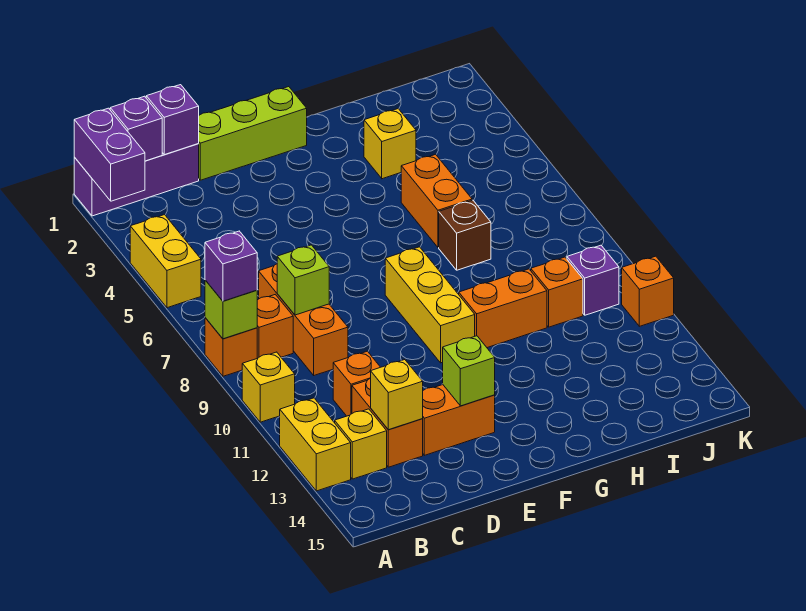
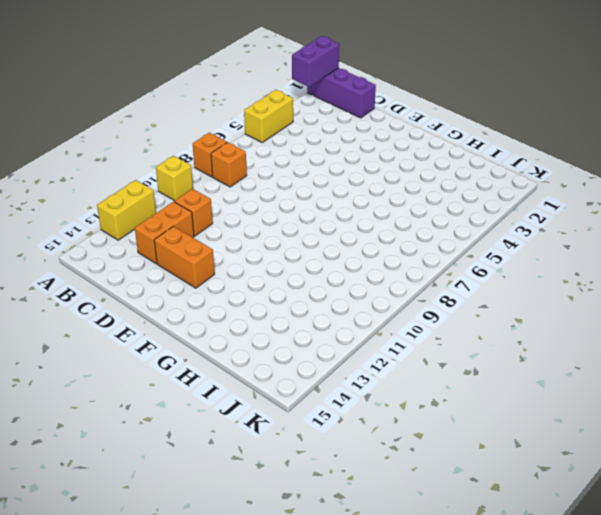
none -> yellow 1x1 brick [335,409,387,479]
none -> orange 1x3 brick [259,264,348,375]
none -> lime 1x3 brick [198,87,307,180]

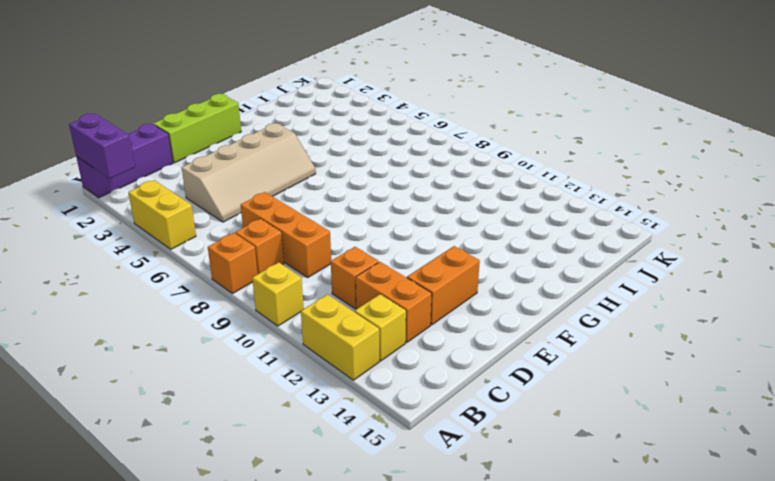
tan 2x4 slope [182,123,316,222] -> none
none -> yellow 1x3 brick [385,247,475,363]
none -> orange 1x2 brick [459,269,547,348]
none -> yellow 1x1 brick [364,109,416,179]

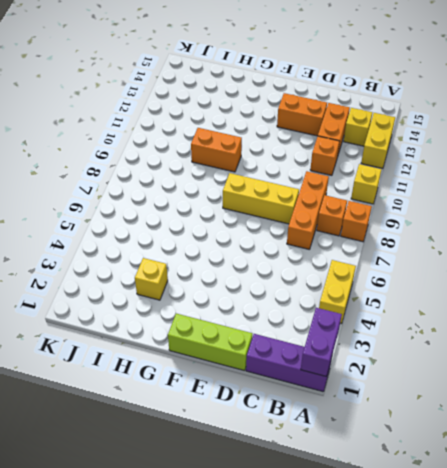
yellow 1x3 brick [223,173,299,224] -> yellow 1x3 brick turned to [385,247,475,363]
none -> orange 1x2 brick [401,154,472,247]
none -> brown 1x1 brick [439,200,491,270]
none -> orange 1x1 brick [531,257,583,327]

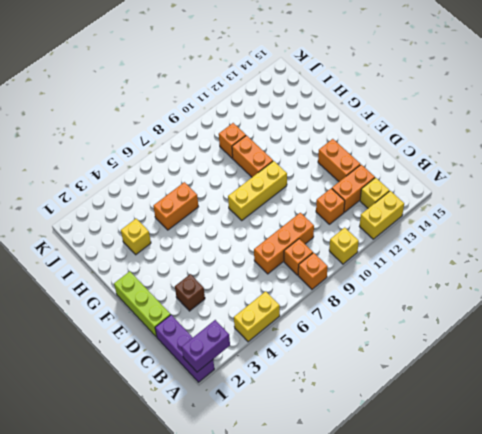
brown 1x1 brick [175,274,205,311] -> brown 1x1 brick moved to [439,200,491,270]
none -> purple 1x1 brick [567,245,619,315]
none -> orange 1x1 brick [622,256,674,326]
none -> lime 1x1 brick [205,280,257,339]

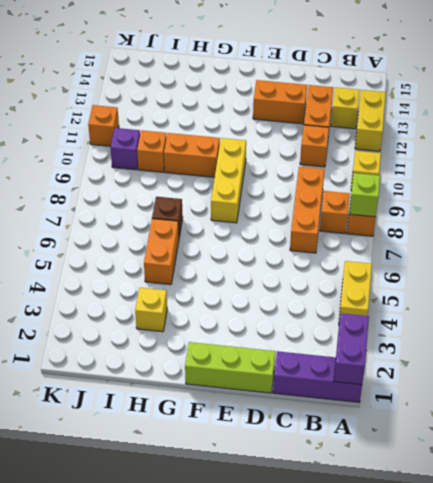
none -> purple 1x1 brick [110,96,162,161]
none -> purple 1x1 brick [146,85,199,155]
none -> lime 1x1 brick [277,245,329,315]

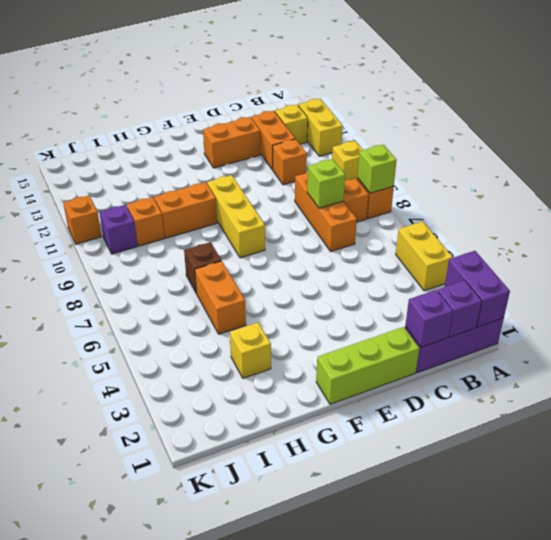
none -> yellow 1x1 brick [371,360,423,430]
none -> lime 1x1 brick [443,336,495,406]
none -> purple 1x1 brick [205,231,257,301]

